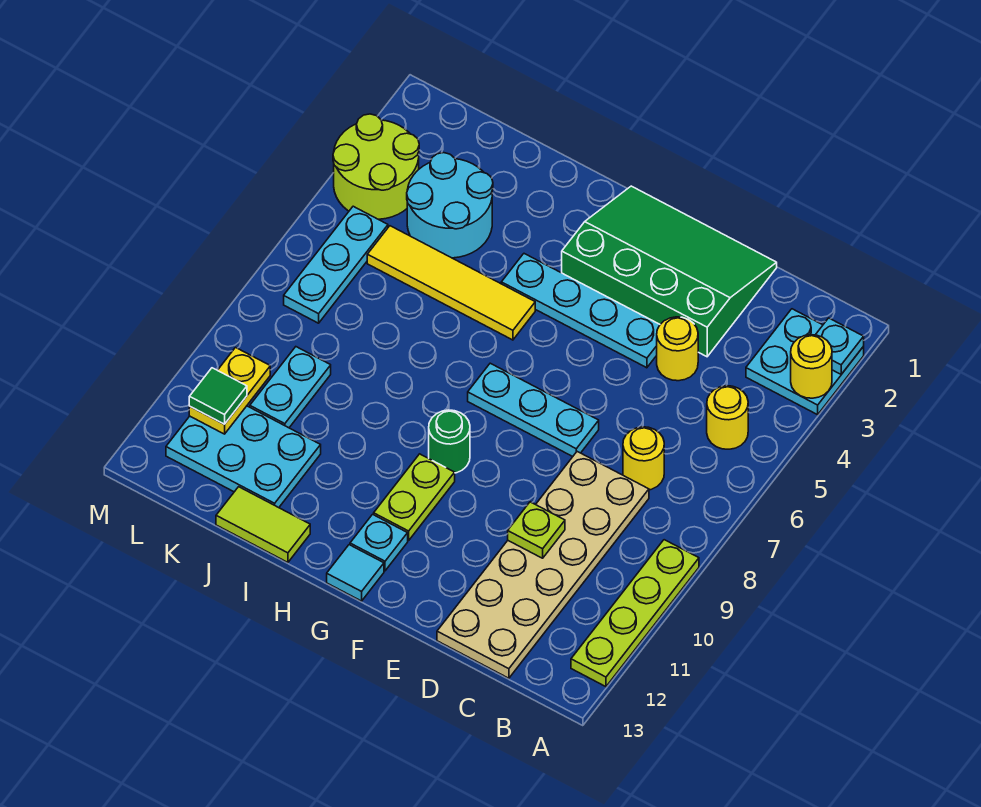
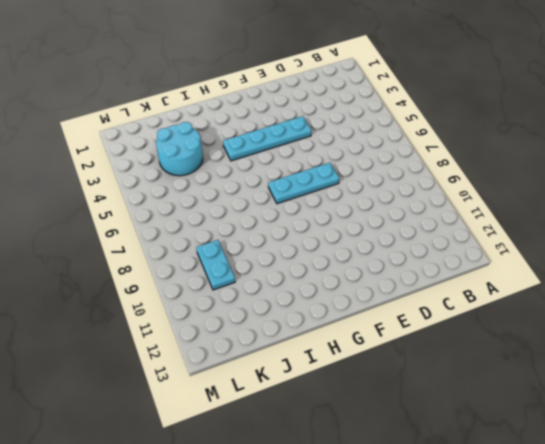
none -> cyan 2x2 plate [746,309,864,415]
none -> lime 1x4 plate [571,540,699,687]
none -> yellow 1x1 round brick [707,386,748,449]

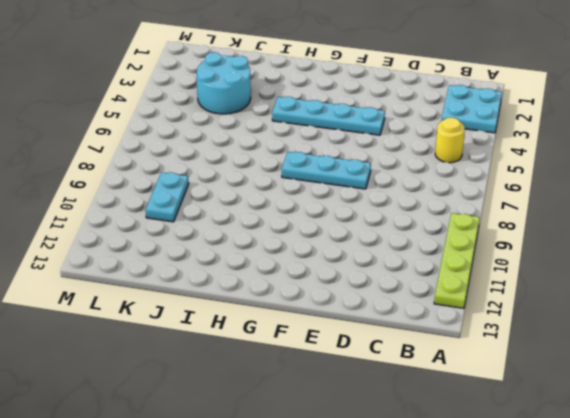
none -> yellow 1x1 round brick [623,427,664,490]
none -> tan 2x6 plate [437,452,649,678]
none -> green 3x4 slope [562,186,777,357]

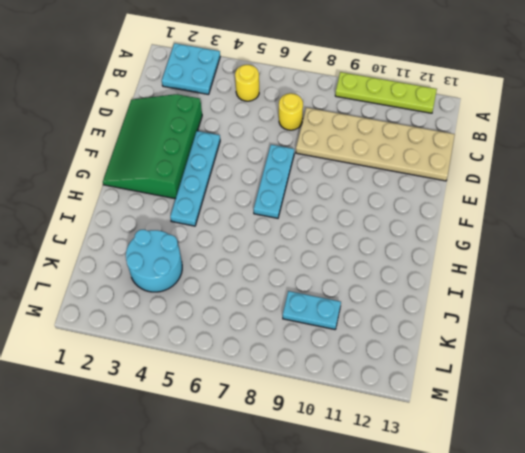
none -> yellow 1x1 round brick [657,317,698,381]
none -> green 1x1 round brick [429,410,470,473]
none -> lime 1x2 plate [374,454,455,541]

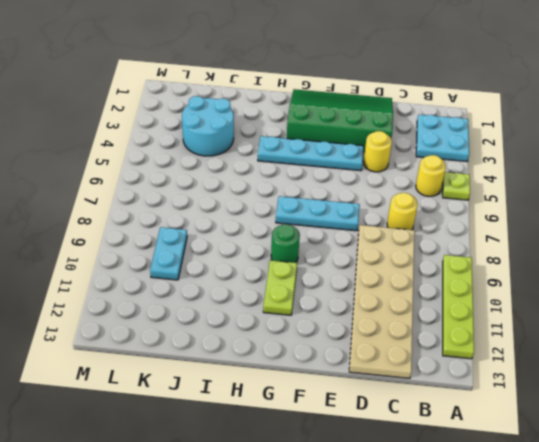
lime 1x1 plate [443,172,470,200] -> lime 1x1 plate moved to [508,502,565,558]
none -> cyan 1x1 plate [350,514,408,571]
none -> cyan 1x1 tile [327,545,384,601]
none -> yellow 1x4 tile [367,226,535,340]

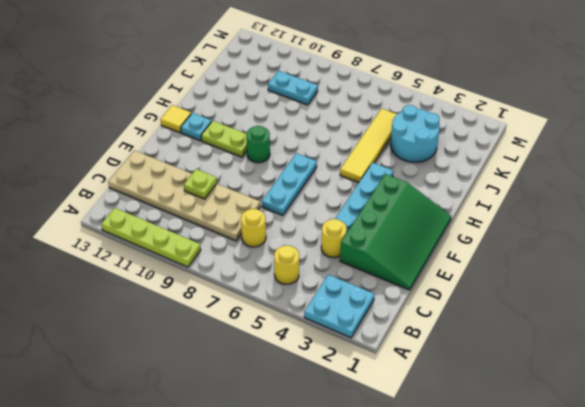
yellow 1x1 tile [160,105,191,133] -> cyan 1x1 tile [327,545,384,601]
none -> lime 1x2 tile [216,487,310,562]
none -> cyan 2x3 plate [166,406,321,508]
none -> lime 2x2 round brick [333,114,419,219]

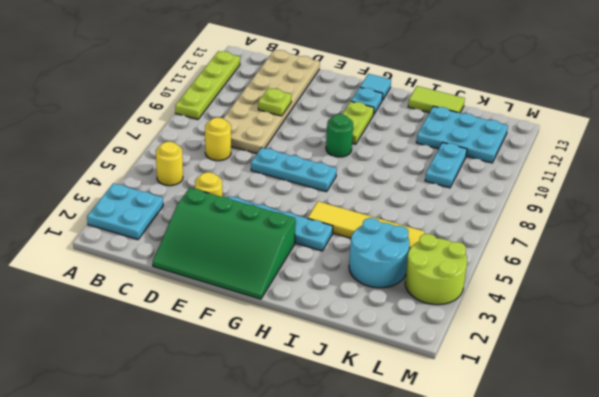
none -> cyan 1x3 plate [284,206,388,323]
none -> cyan 1x1 plate [816,318,864,374]
none -> yellow 1x1 round brick [791,335,832,398]

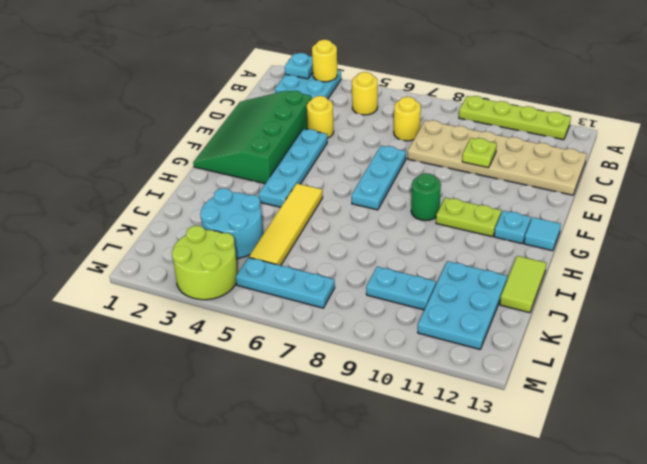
none -> yellow 1x2 plate [189,348,270,434]
none -> green 1x1 tile [189,368,247,424]

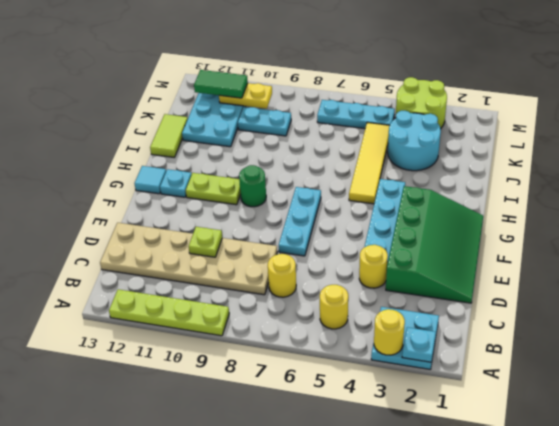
green 1x2 tile [194,70,248,98] -> green 1x1 tile [189,368,247,424]

